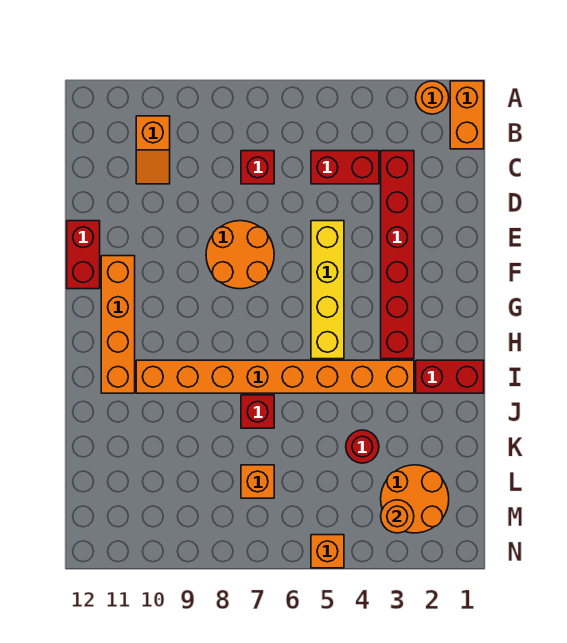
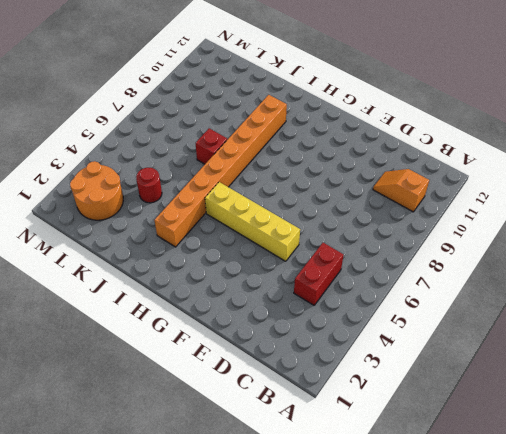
none -> orange 1x2 brick [450,81,484,149]
none -> orange 1x1 round brick [416,81,449,114]
none -> red 1x6 brick [381,151,414,359]

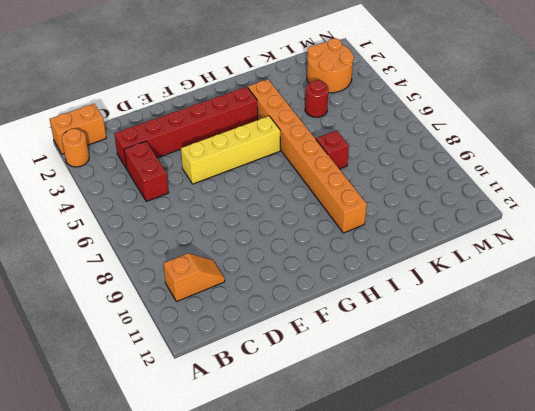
none -> red 1x1 brick [241,151,274,184]
none -> orange 2x2 round brick [206,221,274,289]
none -> red 1x2 brick [67,221,100,289]

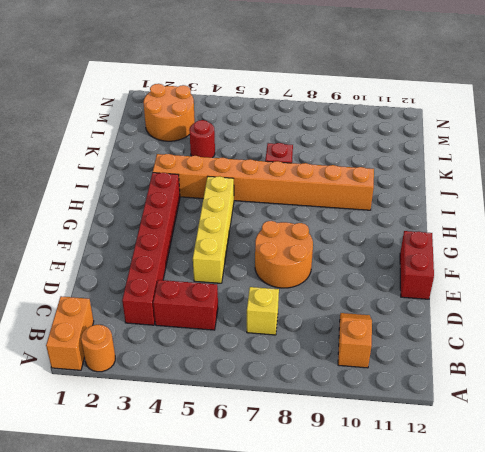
yellow 1x1 brick [247,287,279,335] -> red 1x1 brick [241,151,274,184]
none -> orange 1x4 brick [101,256,135,393]
none -> red 1x2 brick [416,360,484,393]
none -> orange 1x1 brick [241,465,274,498]

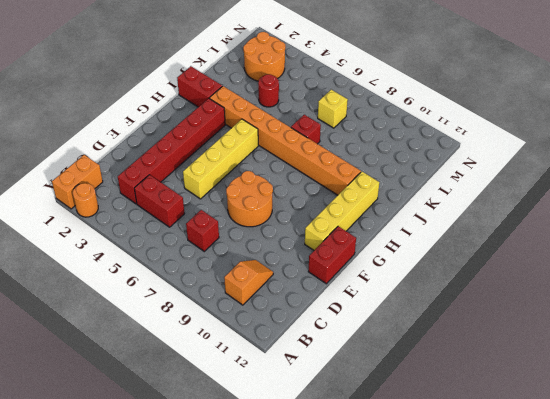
yellow 1x4 brick [305,172,379,250] -> orange 1x4 brick [101,256,135,393]
yellow 1x1 brick [318,90,348,128] -> orange 1x1 brick [241,465,274,498]
none -> orange 1x1 brick [311,535,344,568]
none -> orange 1x1 round brick [381,500,414,533]

